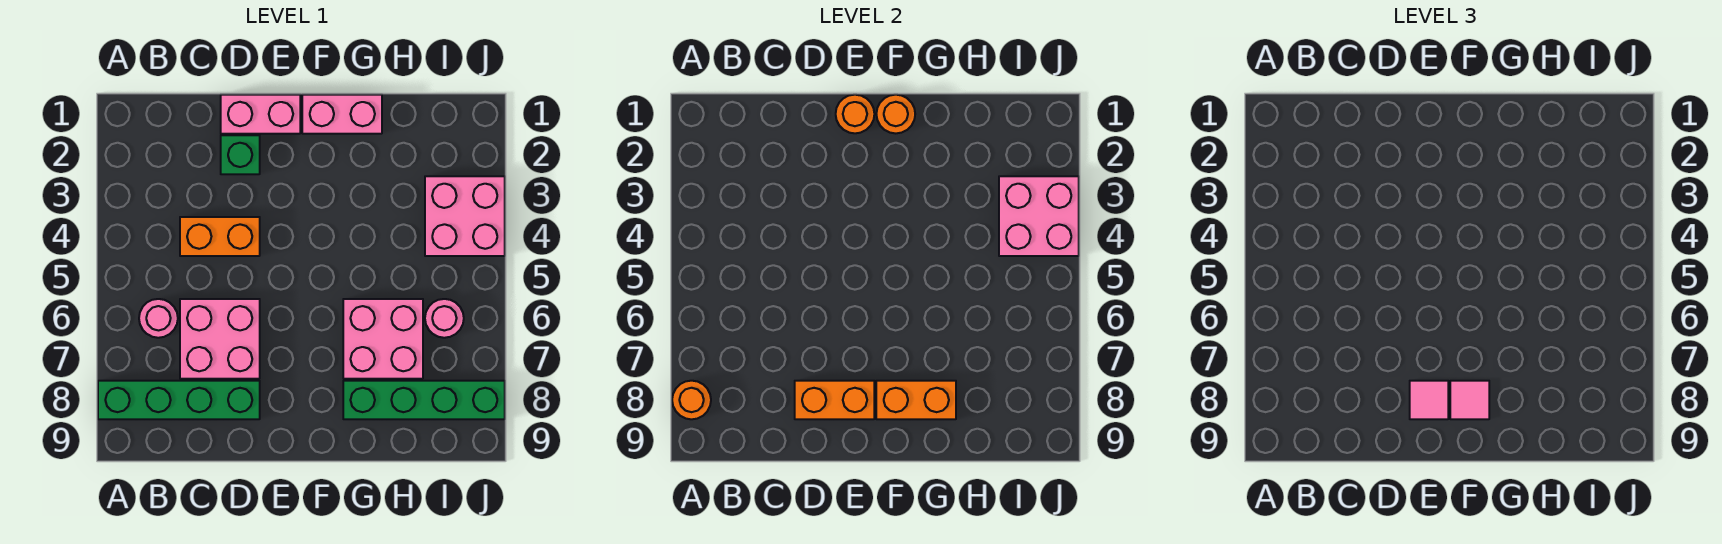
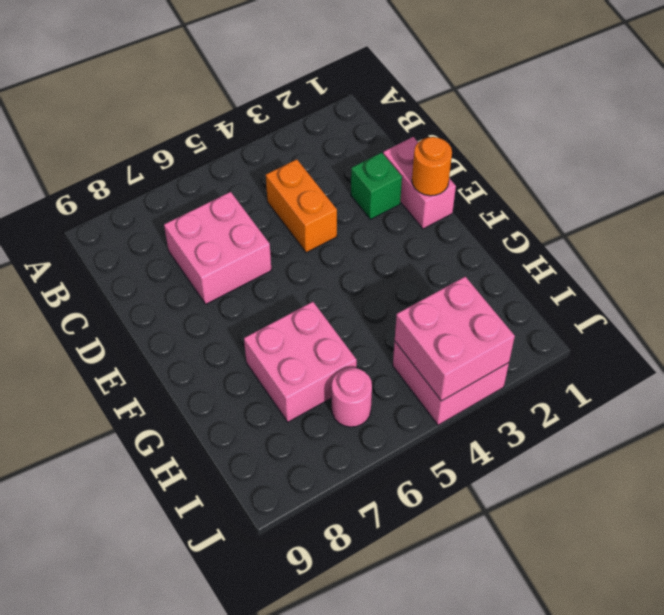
none -> green 1x4 brick [98,381,260,419]
none -> pink 1x1 round brick [139,299,178,338]
none -> pink 1x2 brick [302,95,382,134]

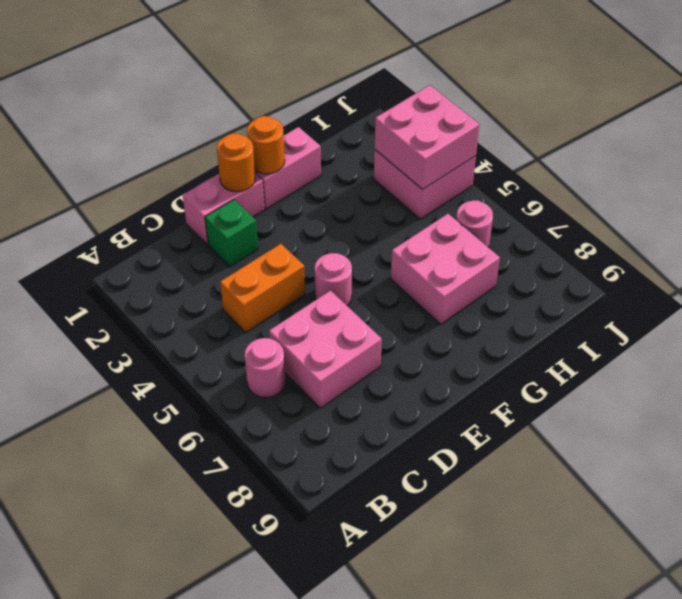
pink 1x1 round brick [315,253,352,305] -> none
none -> green 1x4 brick [98,381,260,419]
none -> green 1x4 brick [343,381,505,419]
none -> orange 1x1 round brick [672,381,711,419]

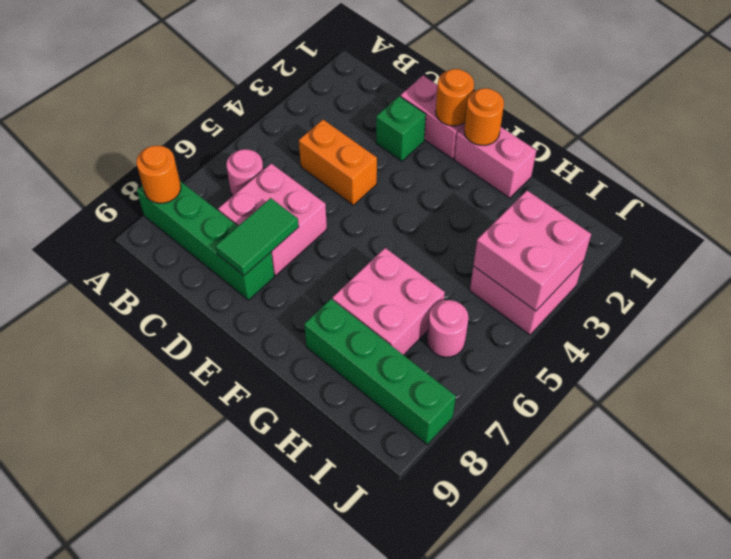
green 1x2 tile [216,198,299,275] -> orange 1x2 brick [795,381,874,419]
none -> orange 1x2 brick [876,381,956,419]
none -> pink 1x1 tile [1410,381,1448,419]
none -> pink 1x1 tile [1450,381,1489,419]

